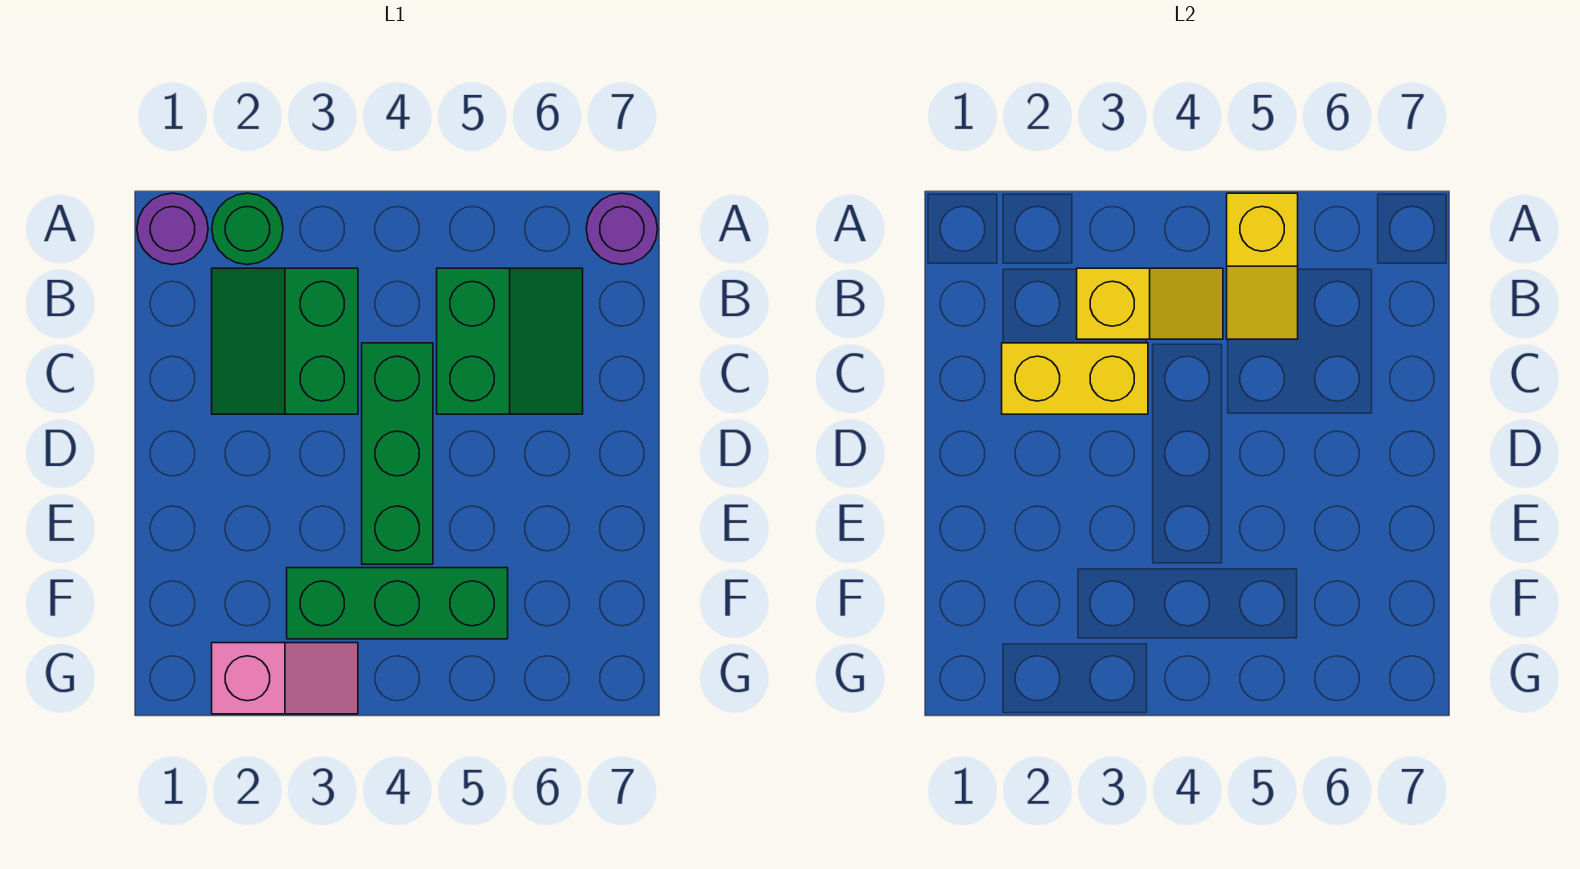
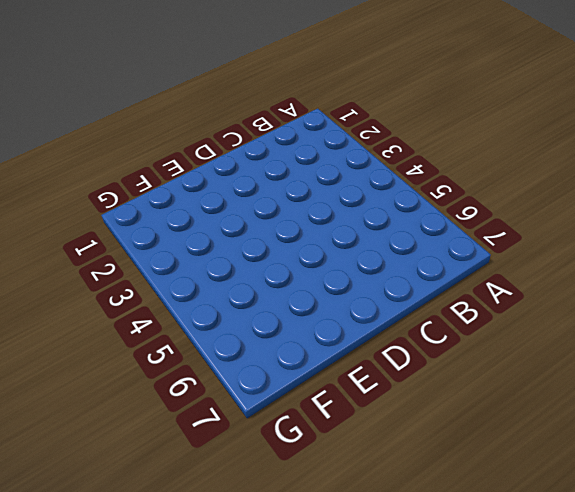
none -> purple 1x1 round brick [137,193,208,265]
none -> green 1x1 round brick [212,193,283,265]

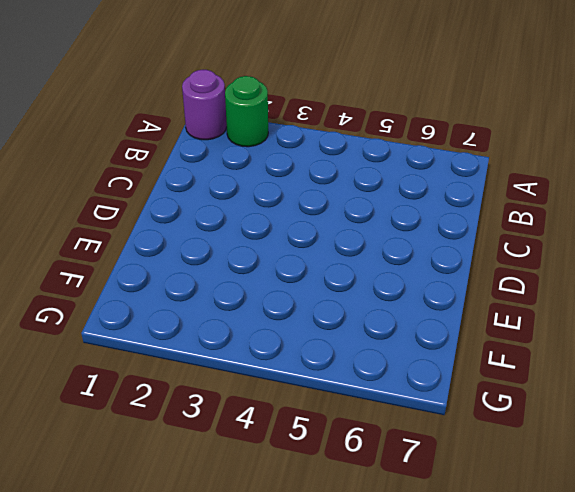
none -> purple 1x1 round brick [586,193,658,265]
none -> green 2x2 slope [212,268,358,414]

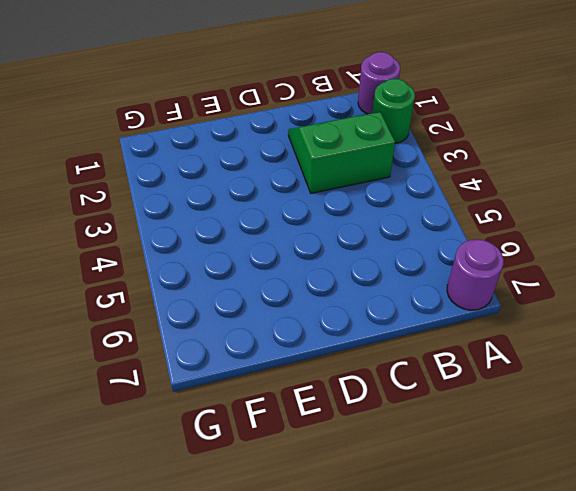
none -> green 2x2 slope [437,268,583,414]
none -> green 1x3 brick [362,343,433,564]

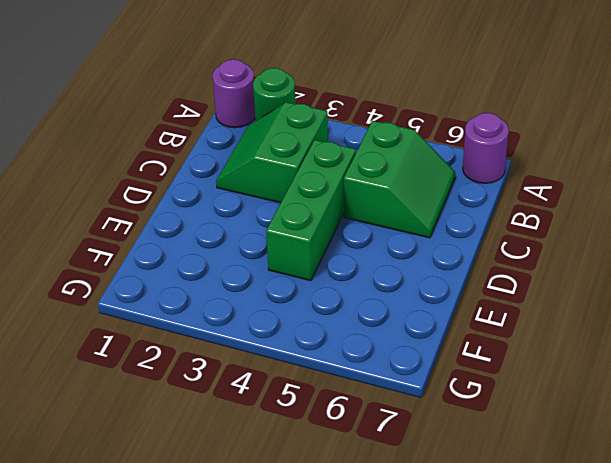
none -> green 1x3 brick [287,568,508,639]
none -> pink 1x2 slope [212,643,358,714]

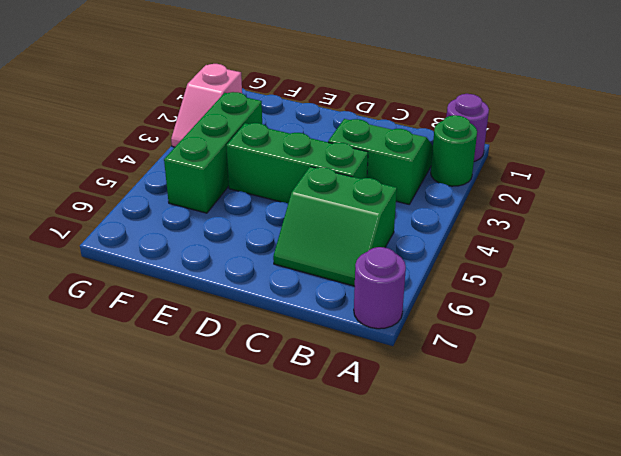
none -> yellow 1x2 slope [1227,193,1298,339]
none -> yellow 1x2 slope [1077,268,1223,339]

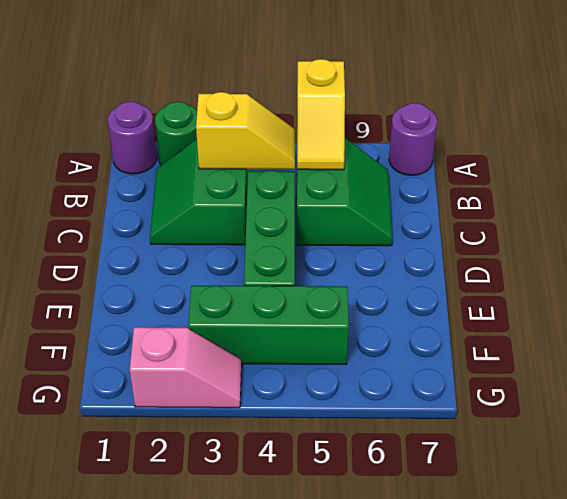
none -> yellow 1x2 brick [1002,343,1148,414]

